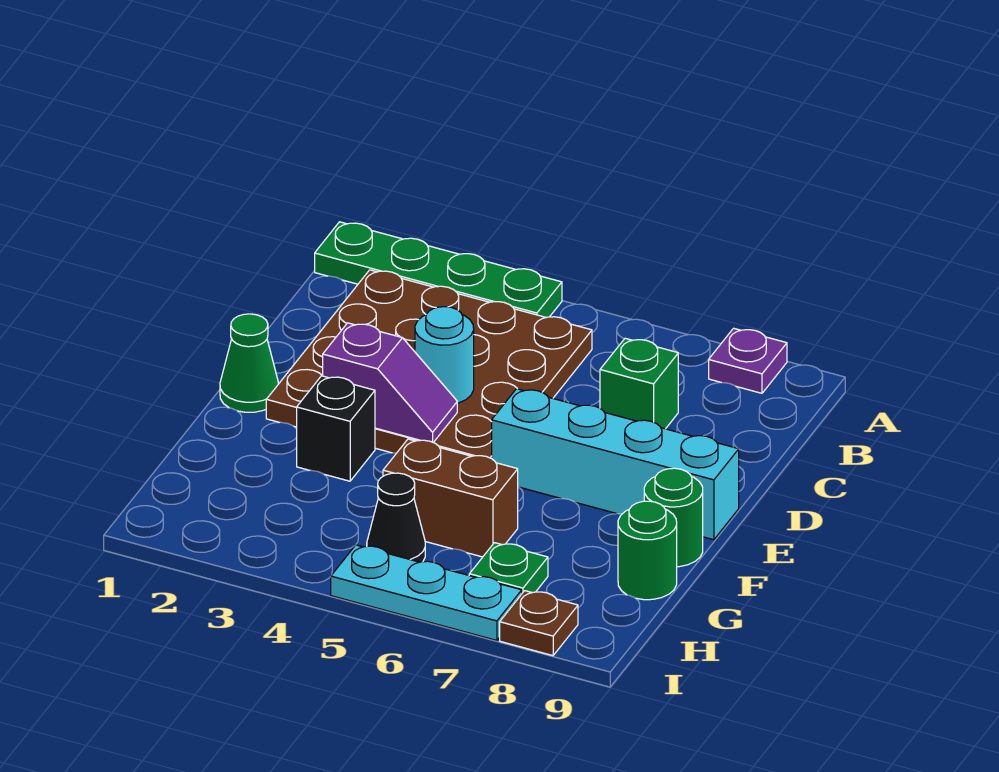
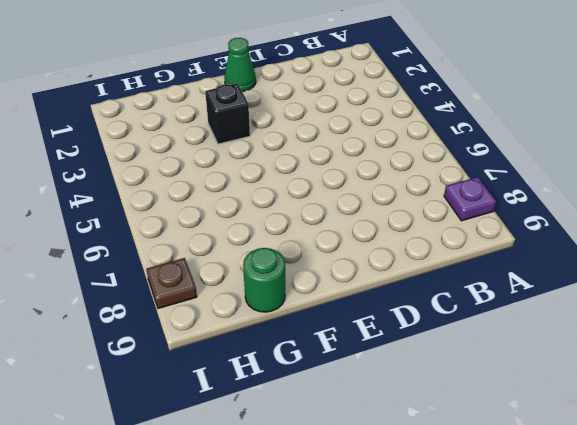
none -> green 1x4 plate [315,222,562,318]
none -> brown 4x4 plate [266,270,592,458]
none -> green 1x1 brick [600,338,678,429]

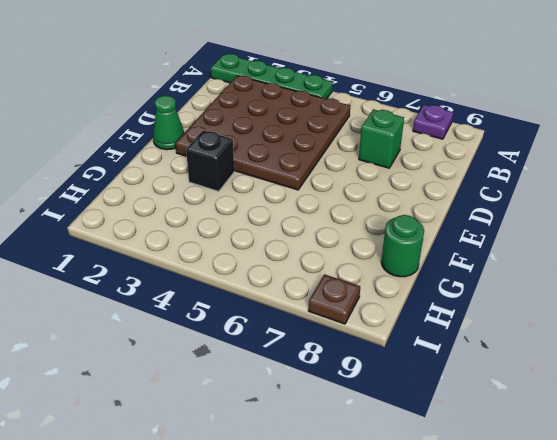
none -> cyan 1x4 brick [492,389,739,540]
none -> green 1x1 round brick [644,468,703,567]
none -> brown 1x2 brick [383,439,518,557]

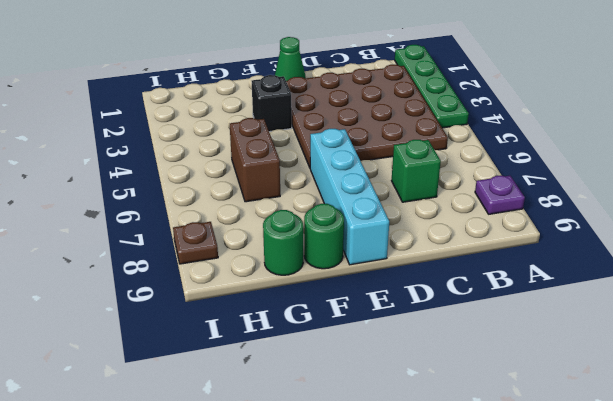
none -> black 1x1 cone [367,473,425,562]
none -> green 1x1 plate [469,543,548,593]
none -> cyan 1x3 plate [331,545,522,640]

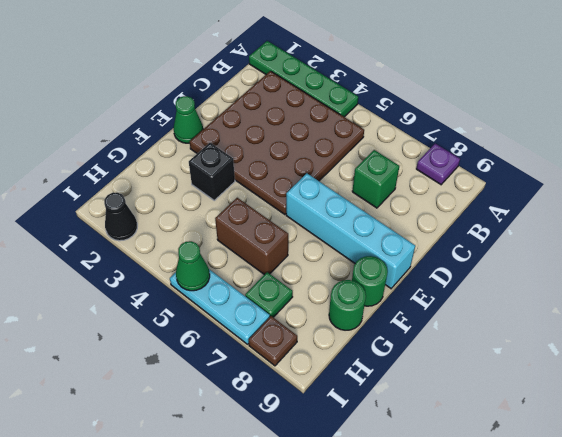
black 1x1 cone [104,192,137,241] -> black 1x1 cone moved to [367,473,425,562]
green 1x1 cone [176,241,210,291] -> none
none -> cyan 1x1 round brick [415,307,474,403]
none -> purple 1x2 slope [323,323,457,442]

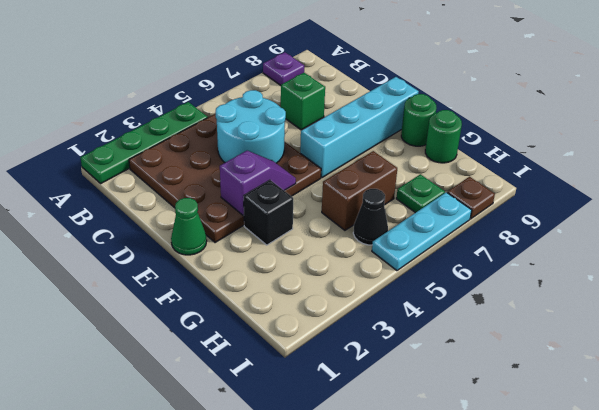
cyan 2x2 round brick [215,90,286,163] -> cyan 1x1 round brick [415,307,474,403]

